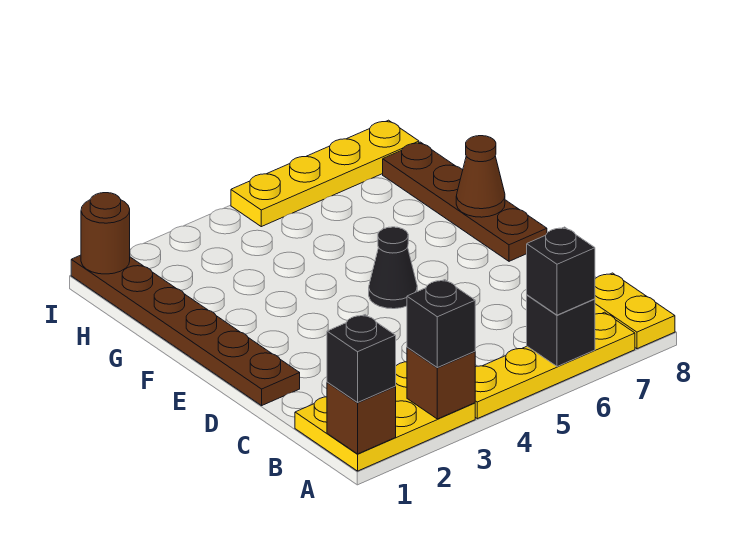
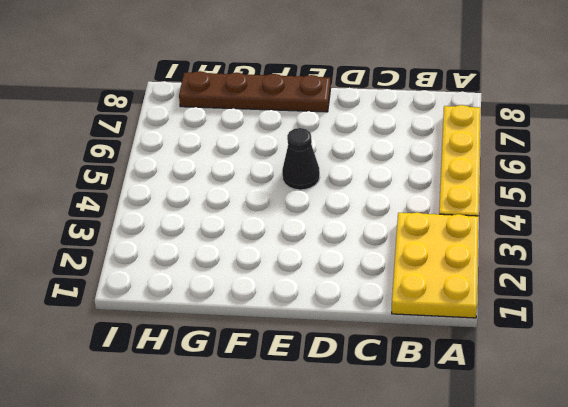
none -> yellow 1x2 plate [595,273,675,349]
none -> brown 1x6 plate [71,255,300,406]
none -> yellow 1x4 plate [231,120,419,227]

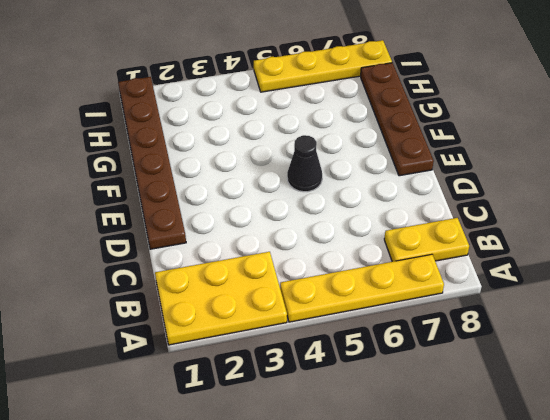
yellow 1x2 plate [384,218,469,262] -> yellow 1x2 plate turned to [595,273,675,349]
none -> brown 1x1 brick [327,382,396,454]
none -> brown 1x1 brick [407,347,475,419]
none -> black 1x1 brick [527,295,595,367]

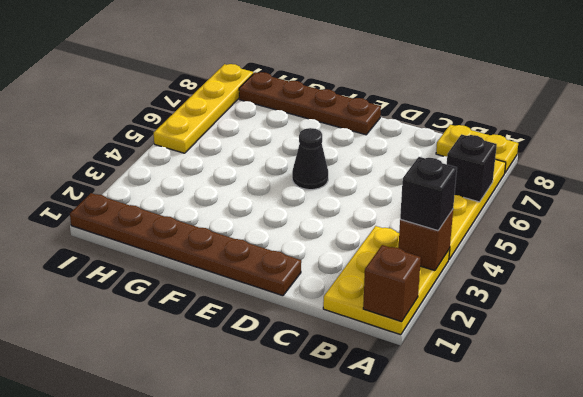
none -> brown 1x1 cone [456,136,505,217]
none -> brown 1x1 round brick [81,193,130,274]
none -> black 1x1 brick [327,315,396,402]

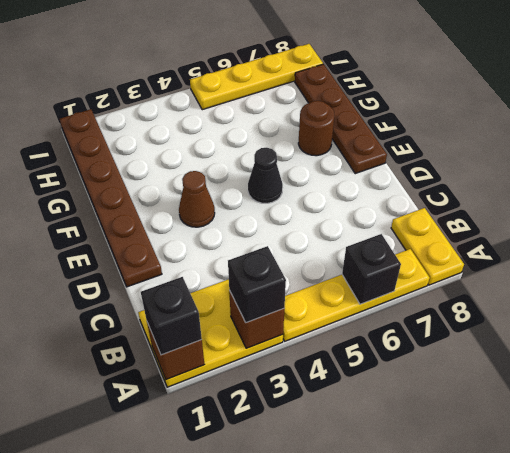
brown 1x1 cone [179,171,215,227] -> brown 1x1 cone moved to [456,136,505,217]
brown 1x1 round brick [298,101,334,156] -> brown 1x1 round brick moved to [81,193,130,274]
none -> black 1x1 brick [527,227,595,315]

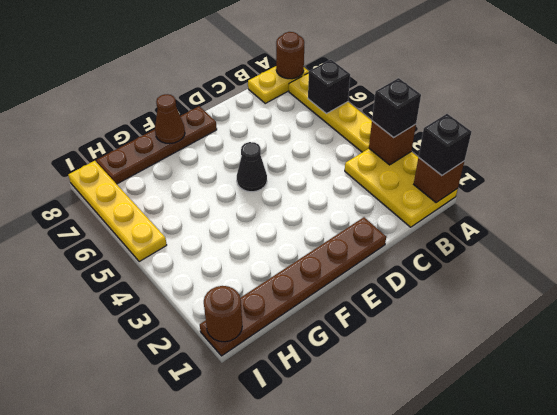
brown 1x1 round brick [276,32,304,79] -> none
none -> black 1x1 brick [527,227,595,315]

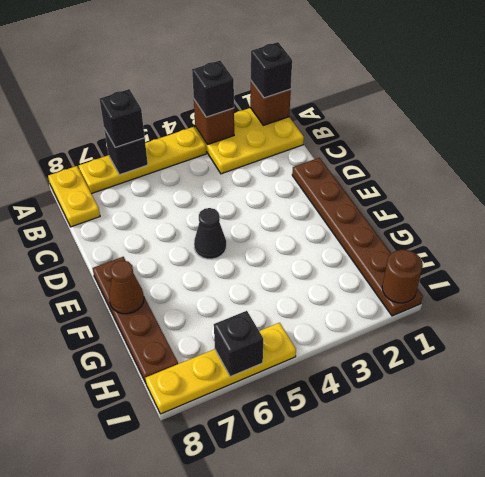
black 1x1 brick [214,311,263,377] -> none

